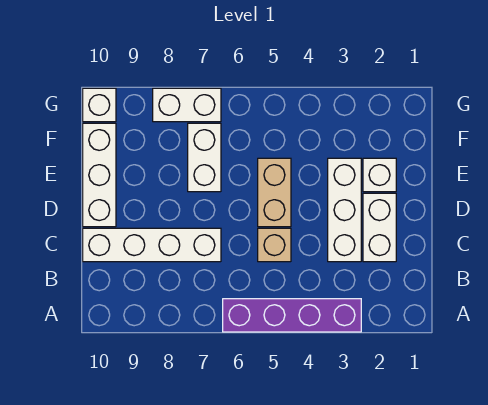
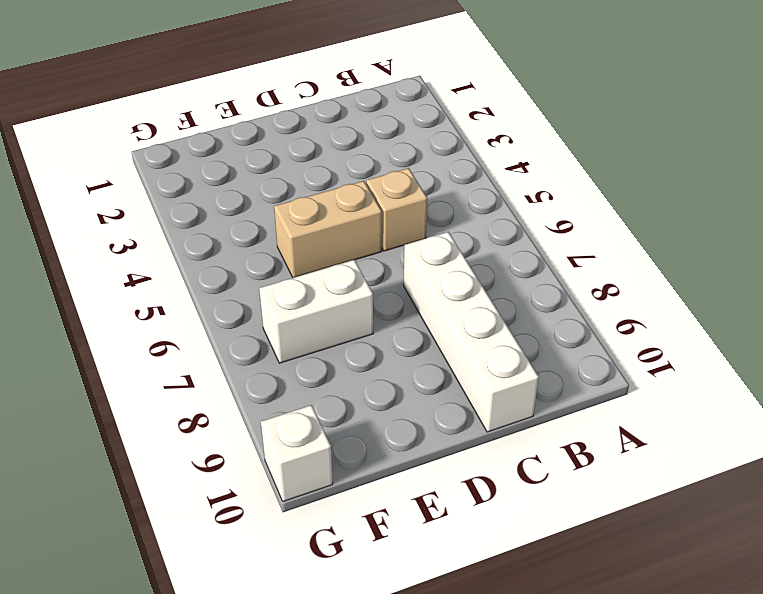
none -> purple 1x4 brick [223,299,361,332]
none -> white 1x2 brick [363,193,396,262]

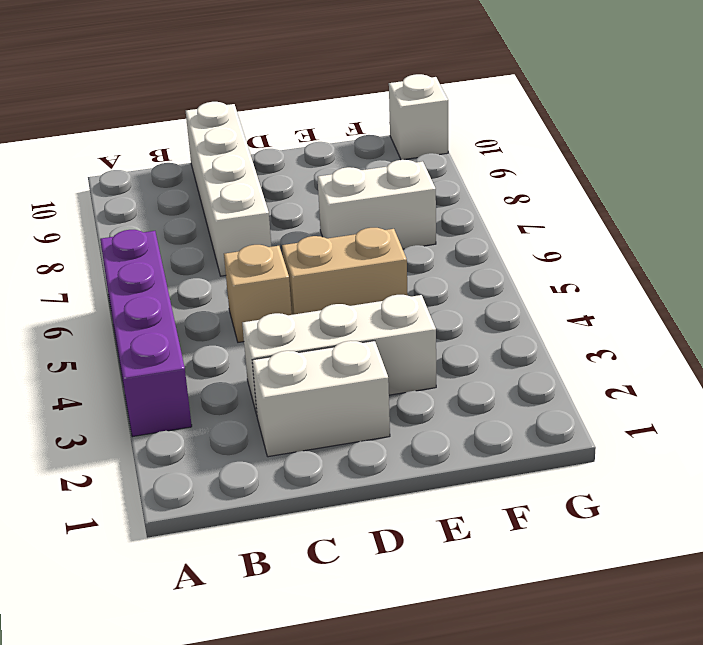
none -> white 1x3 brick [83,123,116,227]
none -> white 1x1 brick [363,158,396,192]

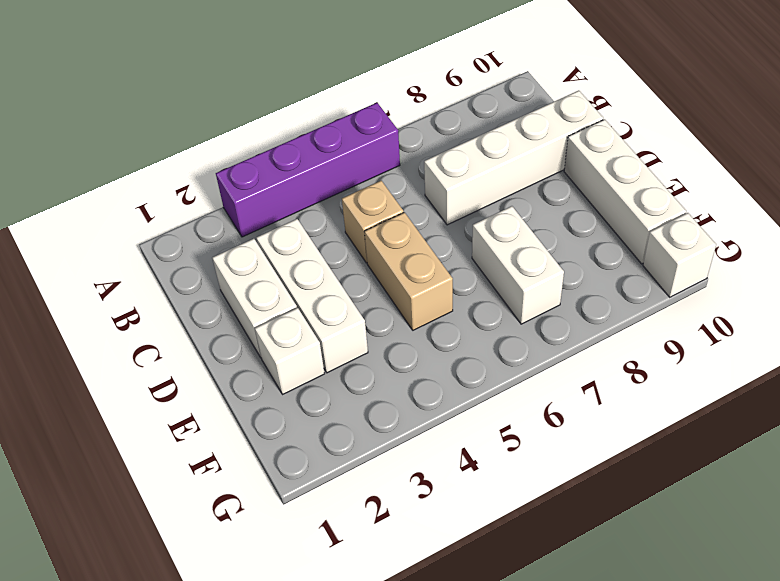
none -> white 1x2 brick [153,88,221,122]

